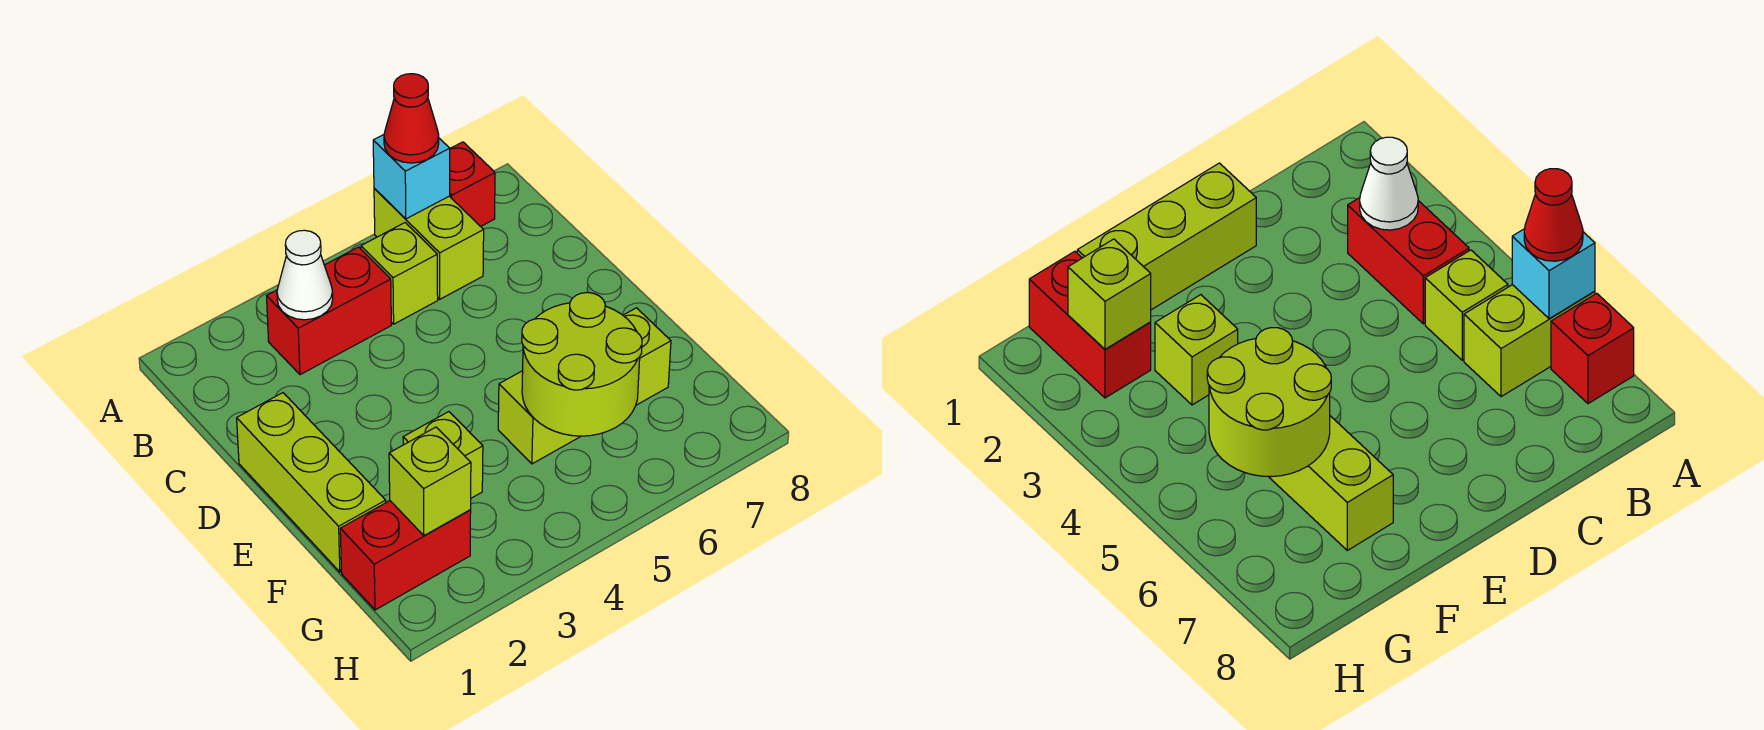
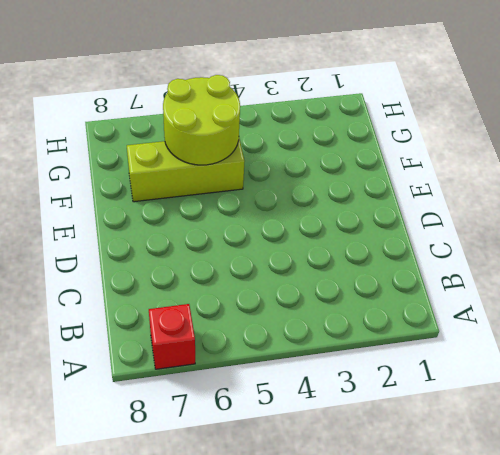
none -> lime 1x2 brick [374,189,484,299]
none -> red 1x2 brick [267,247,391,375]
none -> lime 1x1 brick [361,223,438,324]

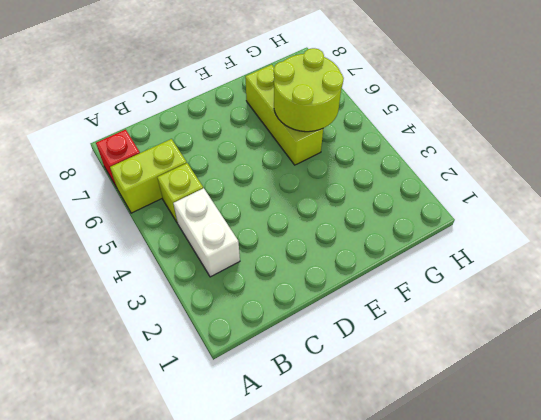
white 1x2 brick [173,188,240,277] -> red 1x2 brick [267,247,391,375]
none -> lime 1x3 brick [237,393,386,572]
none -> lime 1x1 brick [403,412,483,498]
none -> red 1x2 brick [340,501,471,610]

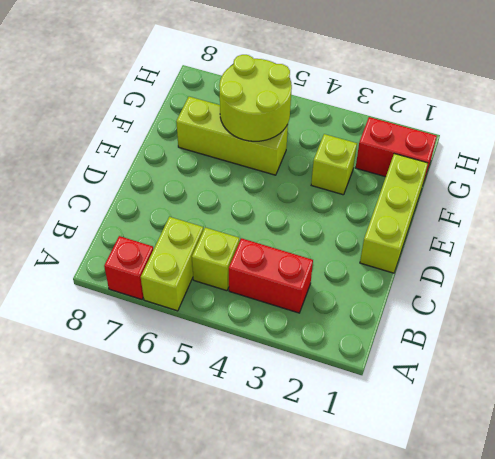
none -> cyan 1x1 brick [373,135,450,219]
none -> white 1x1 cone [277,230,333,320]
none -> lime 1x1 brick [389,427,471,536]

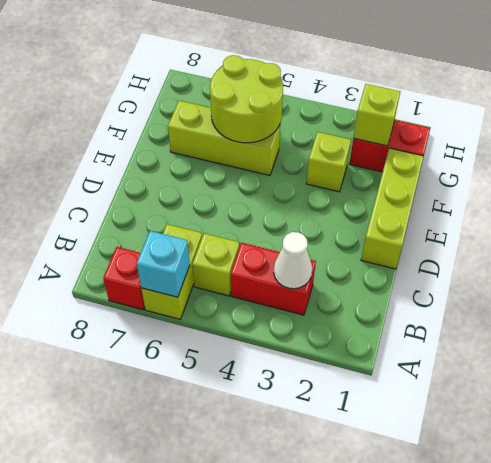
none -> red 1x1 cone [384,74,439,163]

